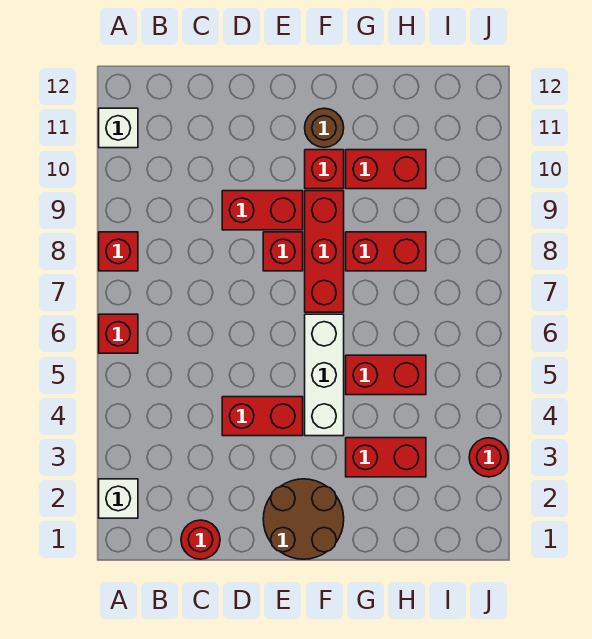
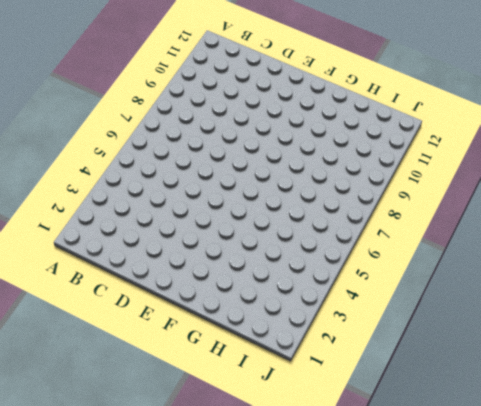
none -> white 1x1 brick [99,479,138,518]
none -> red 1x1 brick [99,314,138,353]
none -> red 1x1 brick [99,232,138,271]

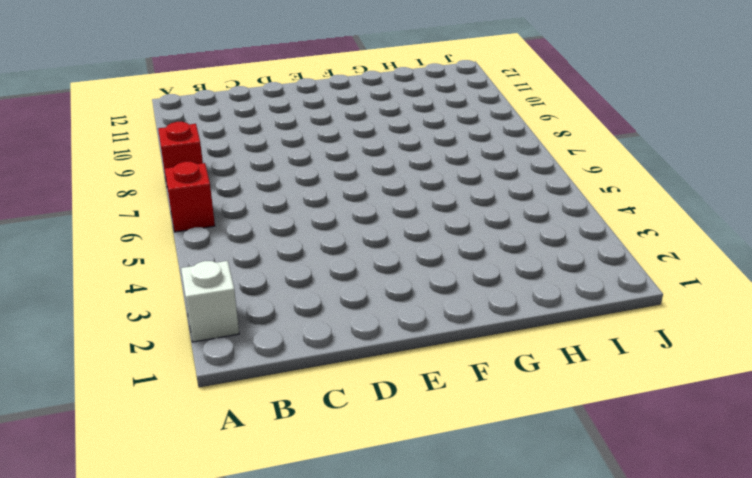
none -> white 1x1 brick [99,108,138,148]
none -> red 1x1 round brick [181,520,220,559]
none -> red 1x2 brick [222,397,303,436]

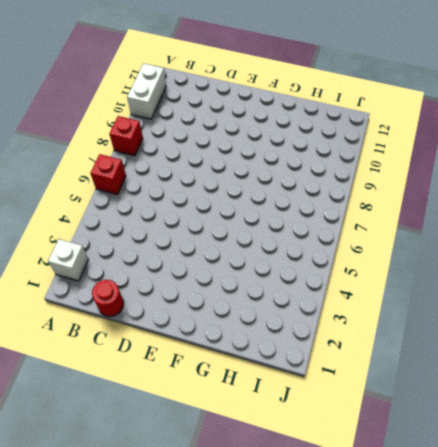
white 1x2 brick [127,63,166,119] -> white 1x1 brick [99,108,138,148]
none -> red 1x2 brick [222,397,303,436]
none -> red 1x2 brick [222,191,303,230]
none -> brown 2x2 round brick [263,479,344,559]

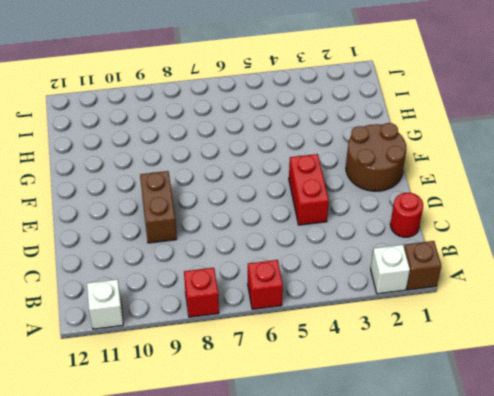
brown 1x1 brick [404,241,441,290] -> none
brown 1x2 brick [140,171,177,243] -> red 1x2 brick [222,191,303,230]
none -> red 1x1 brick [263,232,303,271]
none -> white 1x3 brick [305,314,344,436]
none -> red 1x3 brick [305,191,344,312]

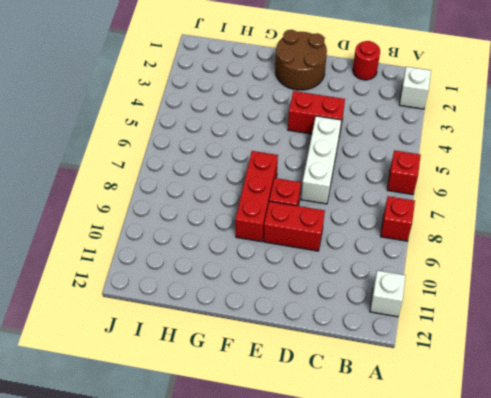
white 1x3 brick [301,116,341,204] -> white 1x3 brick moved to [305,314,344,436]
none -> red 1x1 brick [305,150,344,189]
none -> brown 1x1 round brick [305,108,344,147]
none -> red 1x2 brick [346,438,426,477]

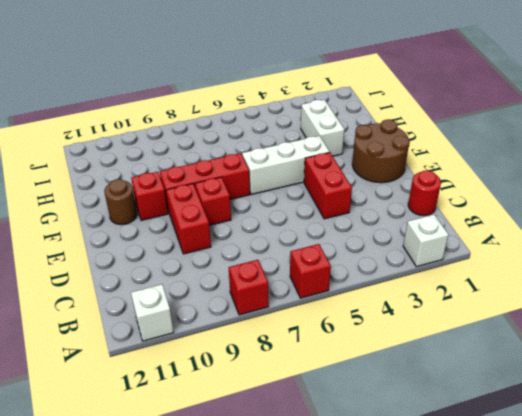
white 1x2 brick [301,100,344,156] -> red 1x2 brick [346,438,426,477]
none -> red 1x2 brick [346,355,426,395]
none -> red 1x2 brick [346,232,426,271]
none -> red 1x2 brick [346,150,426,189]

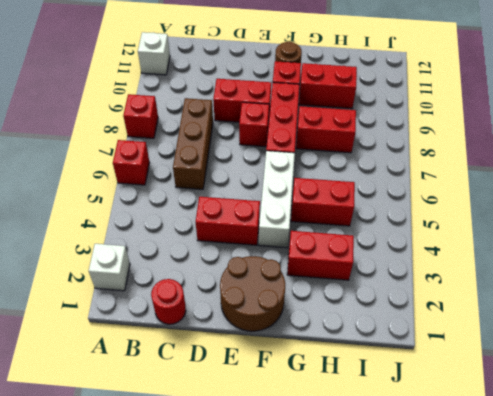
brown 1x3 brick [173,98,213,189] -> none
none -> red 1x1 round brick [469,438,508,477]

